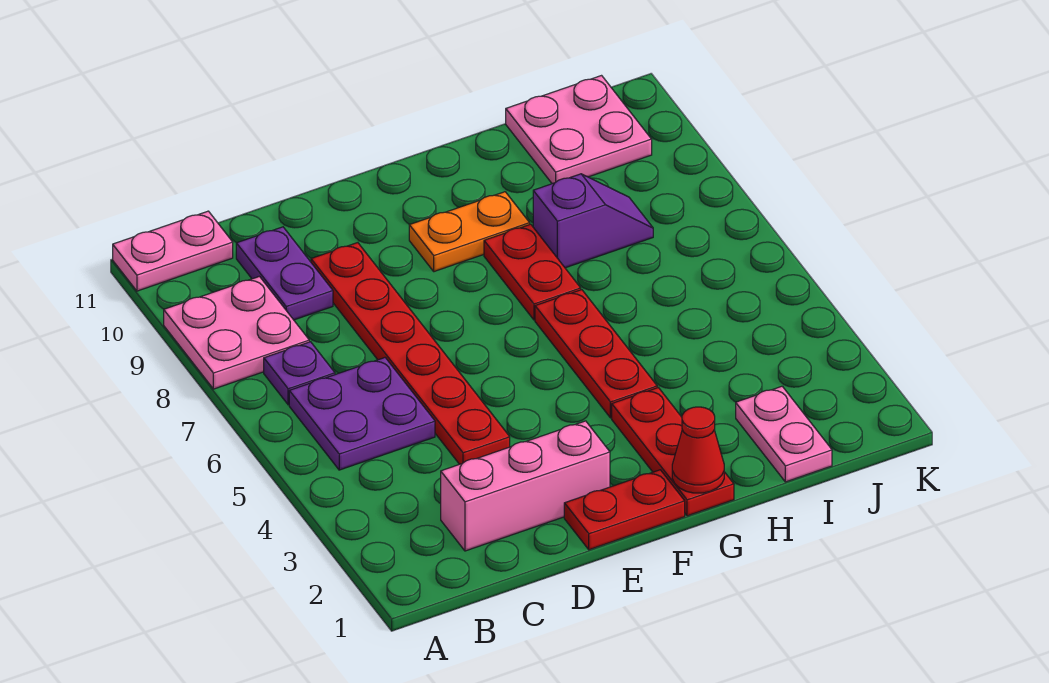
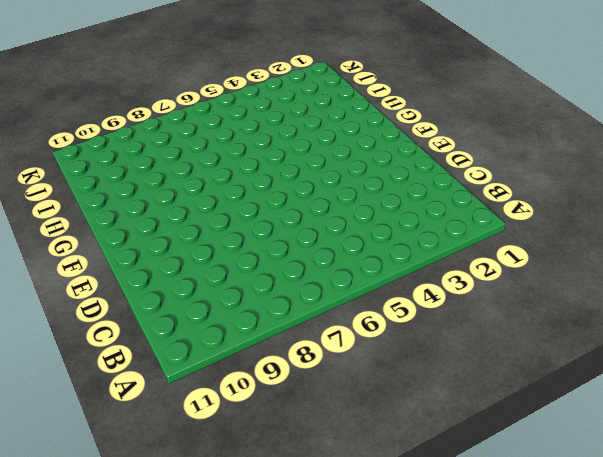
none -> pink 2x2 plate [164,276,309,389]
none -> pink 1x2 plate [113,211,233,291]
none -> purple 2x2 plate [289,358,435,470]

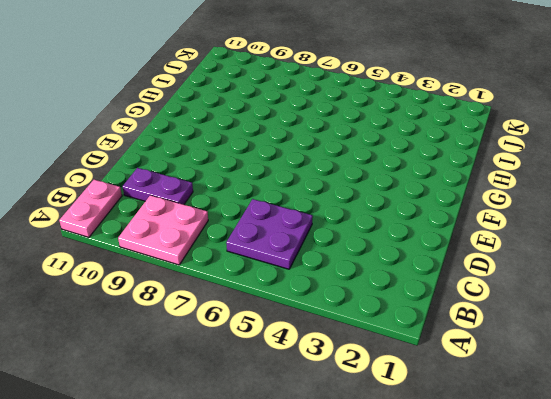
none -> purple 1x1 plate [264,342,335,405]
none -> pink 1x3 brick [441,421,610,551]
none -> red 1x6 plate [311,243,510,464]

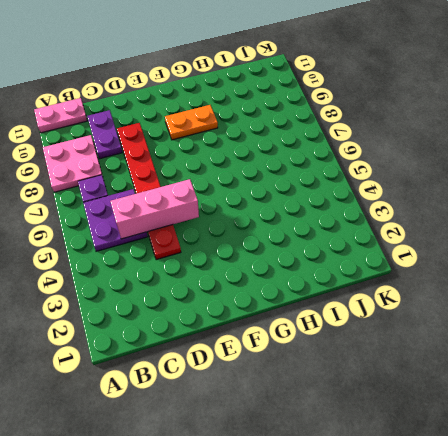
pink 1x3 brick [110,179,199,239] -> pink 1x3 brick moved to [441,421,610,551]
none -> red 1x2 plate [564,470,685,550]
none -> red 1x3 plate [612,388,734,516]
none -> red 1x3 plate [535,290,657,418]

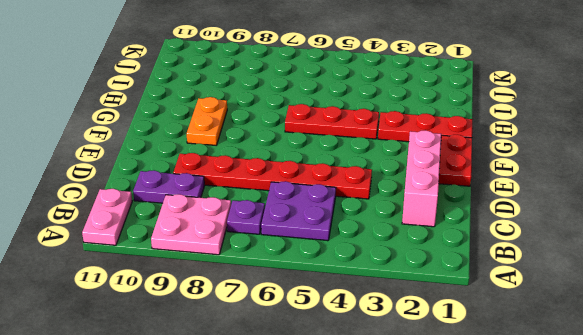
none -> red 1x2 plate [484,224,581,320]
none -> purple 1x2 slope [533,174,653,268]
none -> pink 1x2 plate [736,386,832,482]

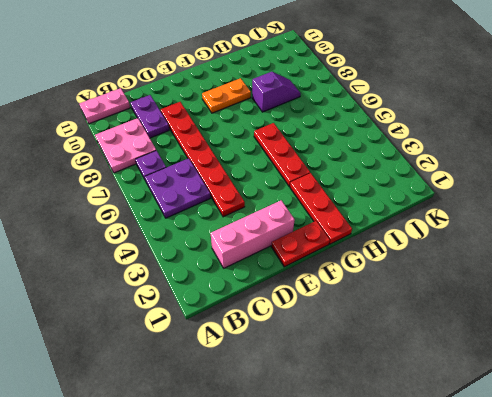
none -> red 1x2 plate [484,224,581,320]
none -> pink 1x2 plate [736,386,832,482]
none -> pink 2x2 plate [506,76,652,184]

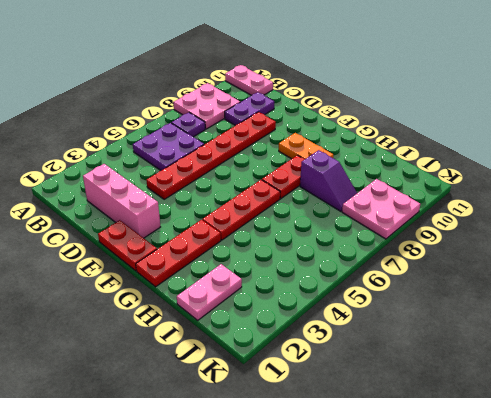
pink 2x2 plate [342,179,420,239] -> pink 2x2 plate moved to [506,76,652,184]
none -> red 1x1 cone [672,407,724,493]

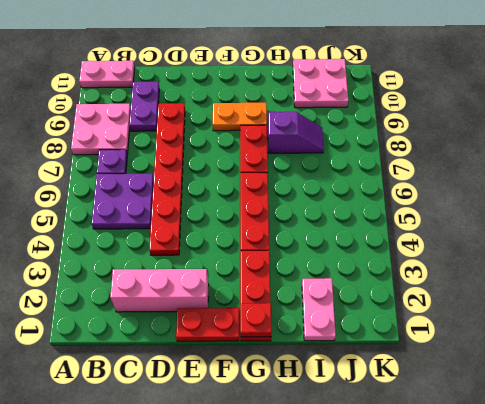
red 1x1 plate [240,303,271,337] -> red 1x1 cone [672,407,724,493]

